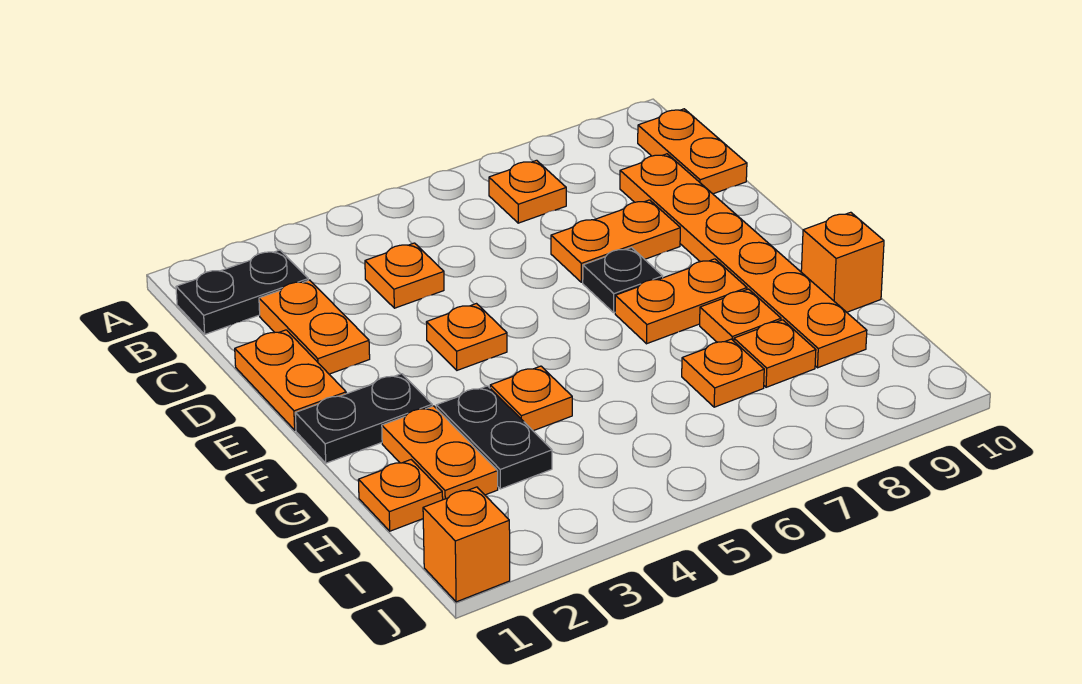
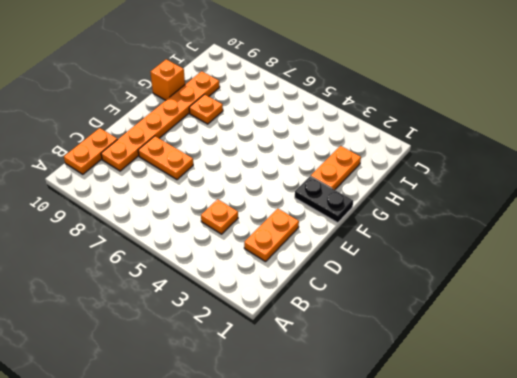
none -> black 1x2 plate [176,250,308,334]
none -> orange 1x1 plate [489,160,566,223]
none -> orange 1x2 plate [235,330,347,430]

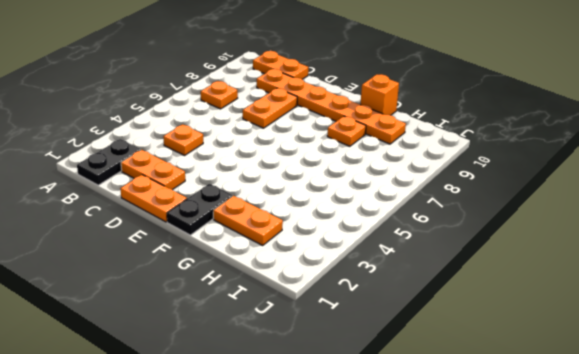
none -> orange 1x1 plate [426,304,507,370]
none -> black 1x1 plate [583,247,663,313]
none -> orange 1x2 plate [615,259,747,344]

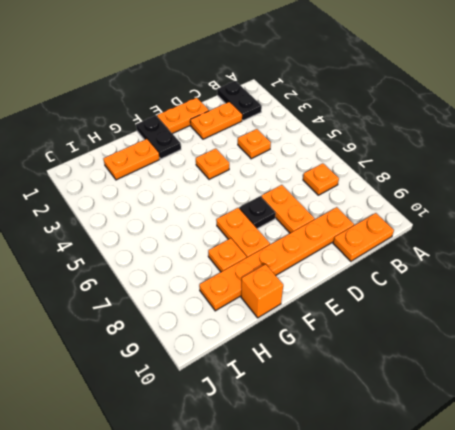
none -> black 1x2 plate [436,386,552,489]
none -> orange 1x1 plate [490,366,572,431]
none -> orange 1x1 plate [358,460,443,531]

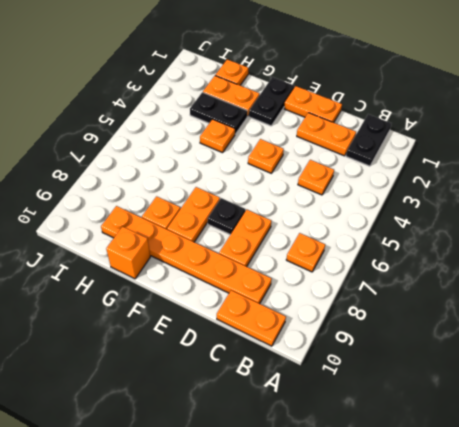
none -> orange 1x1 plate [682,339,764,407]
none -> orange 1x1 plate [734,320,816,387]
none -> orange 1x1 brick [423,487,510,602]

